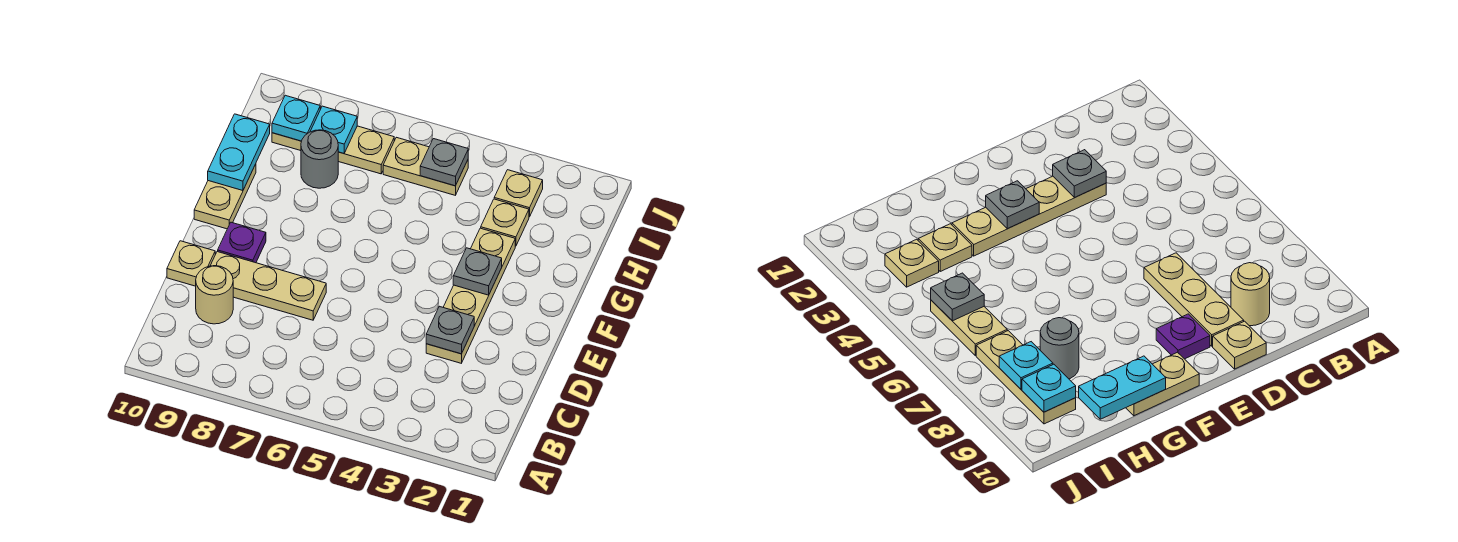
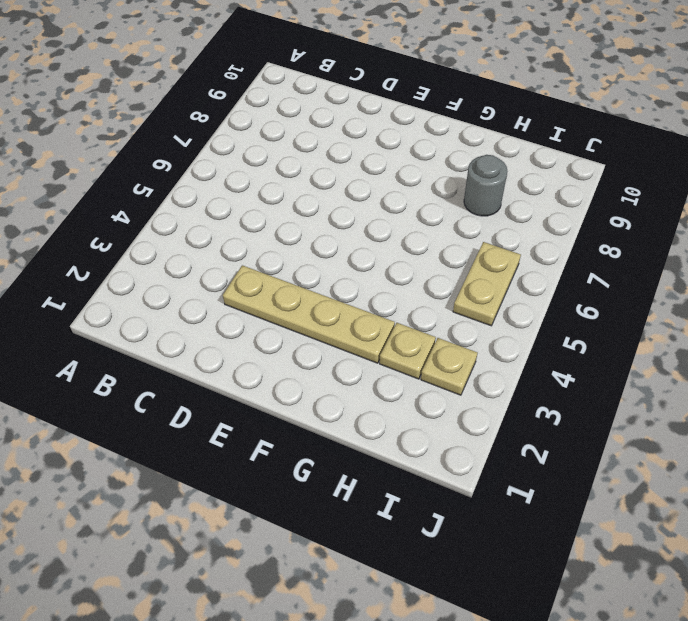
none -> tan 1x1 round brick [196,266,233,324]
none -> tan 1x3 plate [210,252,326,320]
none -> tan 1x1 plate [167,241,215,286]

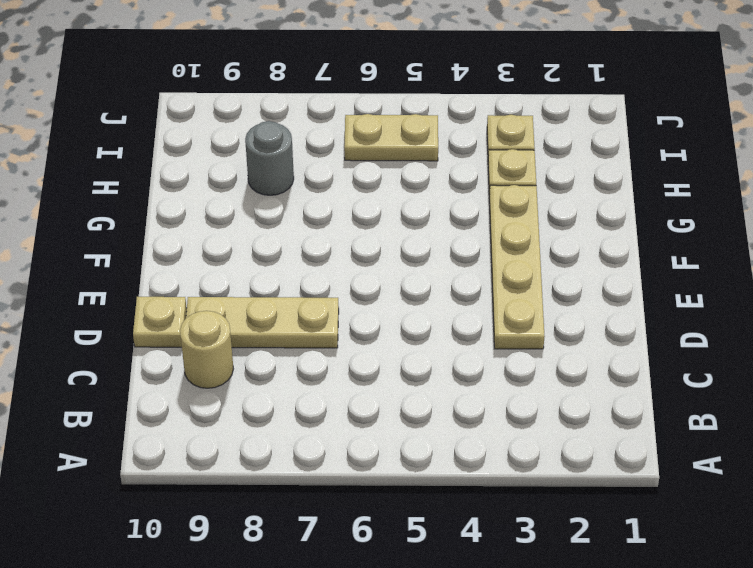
none -> purple 1x1 plate [218,222,266,263]
none -> tan 1x2 plate [194,164,256,229]
none -> tan 1x3 plate [272,126,394,174]

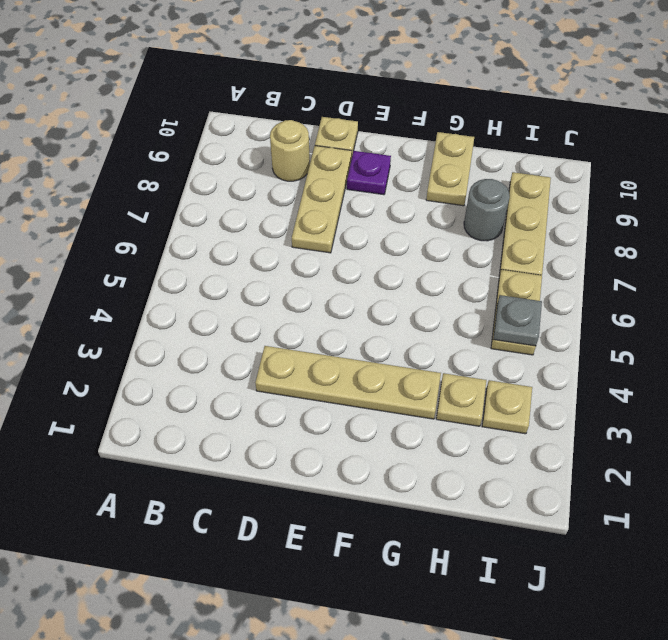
tan 1x2 plate [426,132,474,206] -> tan 1x2 plate turned to [194,164,256,229]
none -> grey 1x1 plate [426,306,474,354]
none -> grey 1x1 plate [453,248,502,295]
none -> cyan 1x2 plate [208,114,270,191]

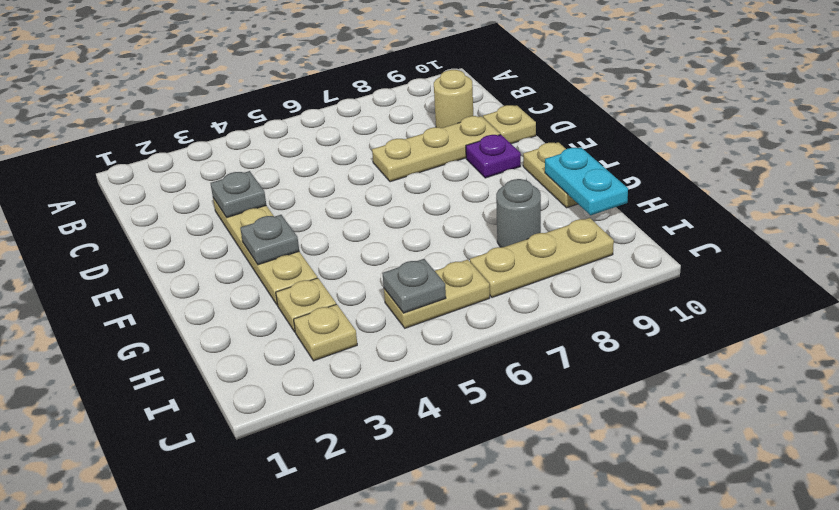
none -> cyan 1x1 plate [310,106,357,153]
none -> cyan 1x1 plate [272,95,320,141]

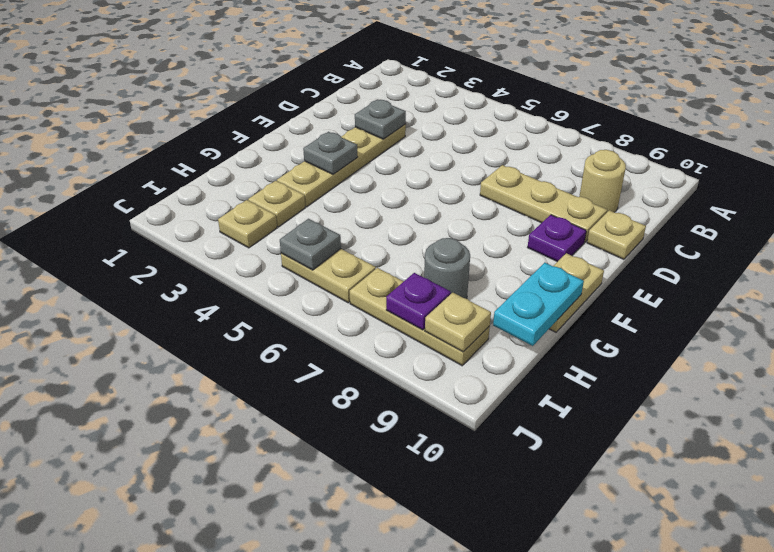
purple 1x1 plate [386,273,451,330] -> cyan 1x1 plate [310,106,357,153]
tan 1x1 plate [425,293,491,352] -> cyan 1x1 plate [272,95,320,141]

